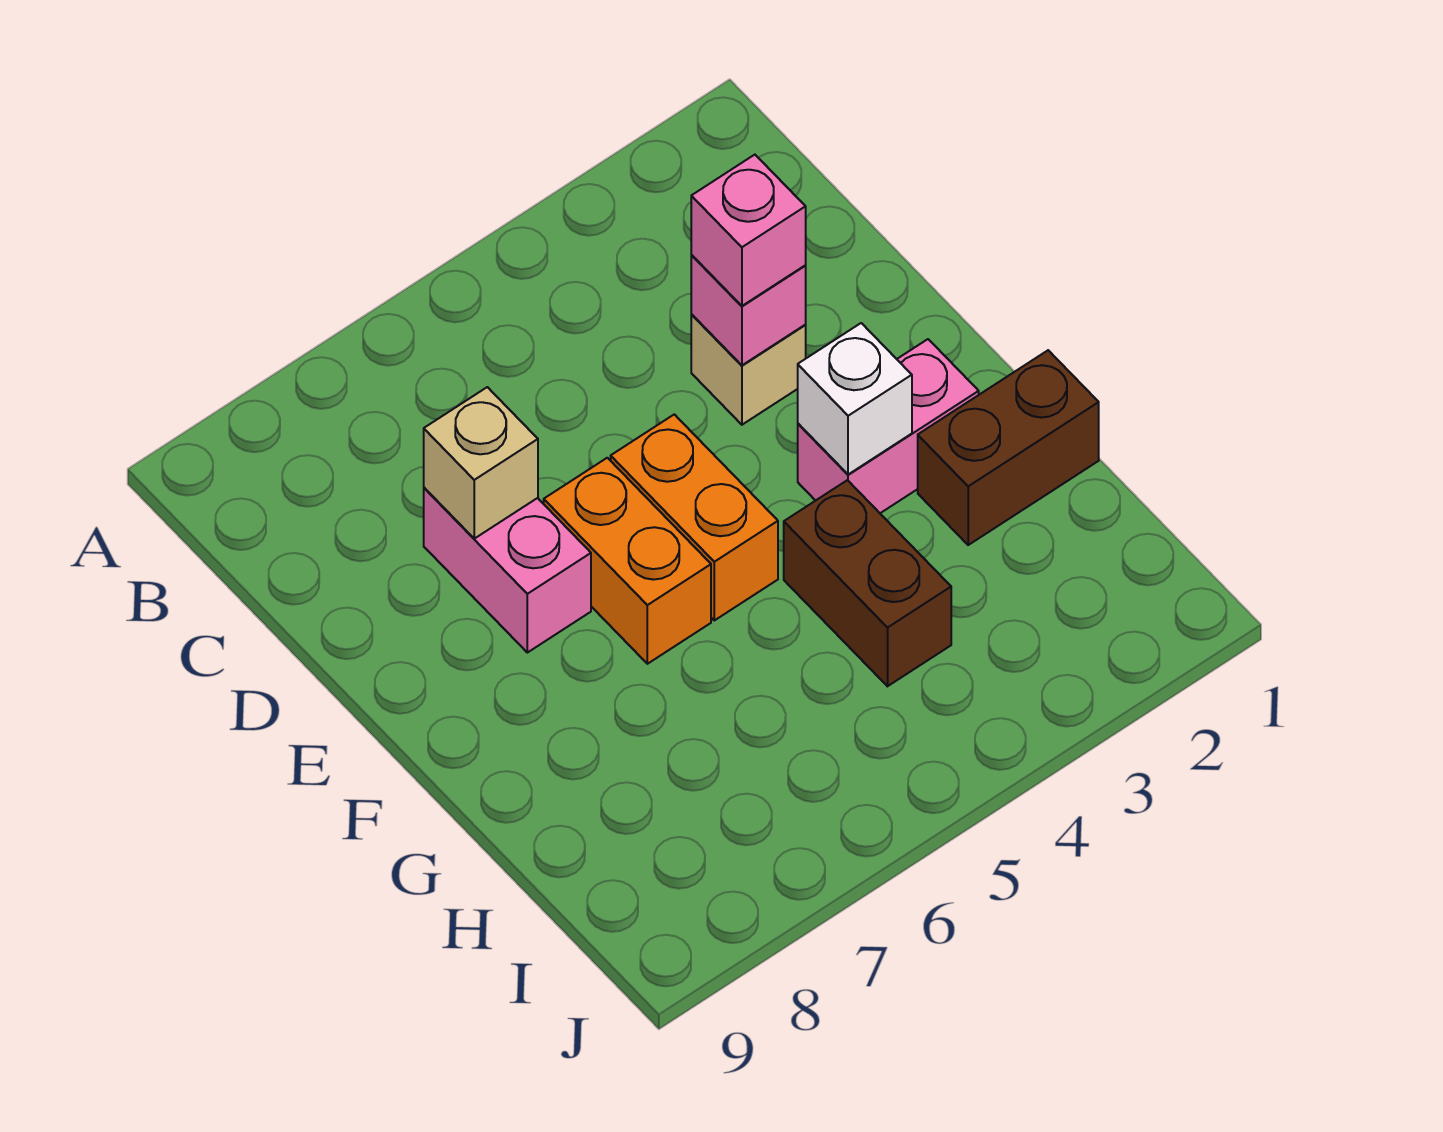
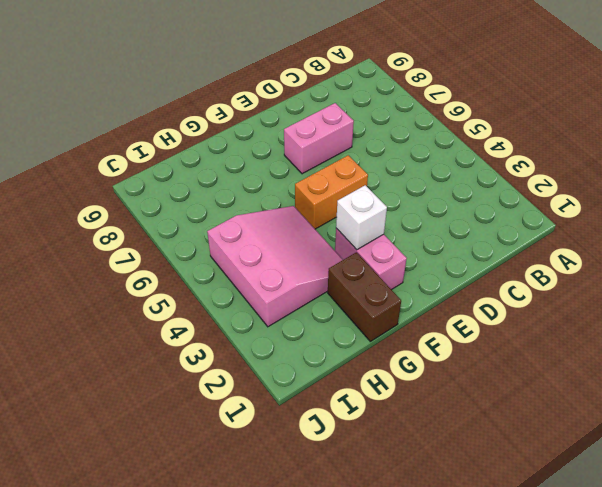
pink 3x3 slope [207,206,343,327] -> brown 1x2 brick [784,480,951,686]
none -> tan 1x1 brick [691,315,806,425]
none -> orange 1x2 brick [544,458,711,664]

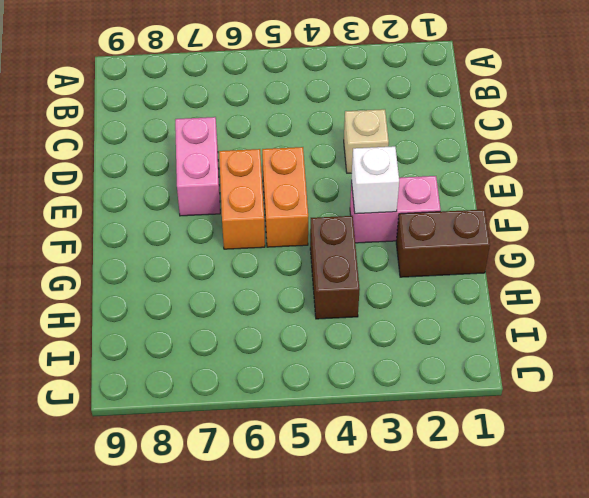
none -> pink 1x1 brick [691,255,806,365]
none -> tan 1x1 brick [424,387,538,539]

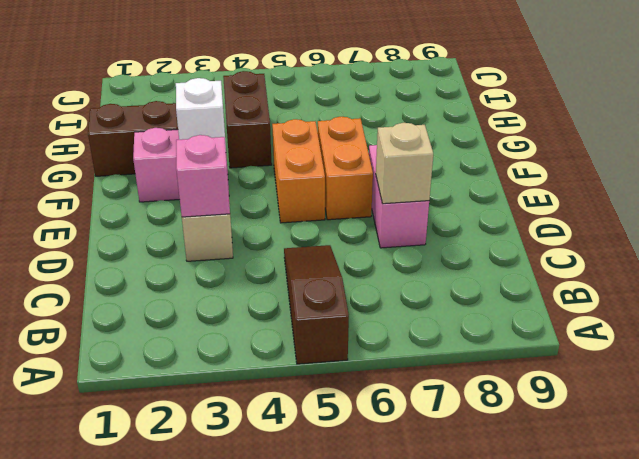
brown 1x3 slope [284,245,349,364] -> none
none -> pink 1x1 brick [691,155,806,306]

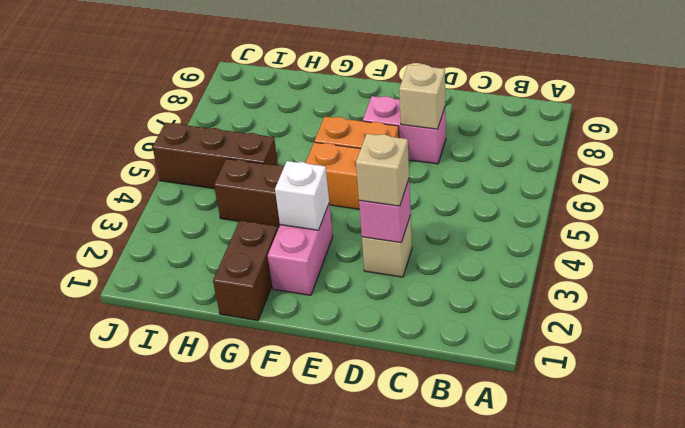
tan 1x1 brick [356,134,409,206] -> pink 1x1 brick [691,155,806,306]
brown 1x3 brick [152,123,278,189] -> none

